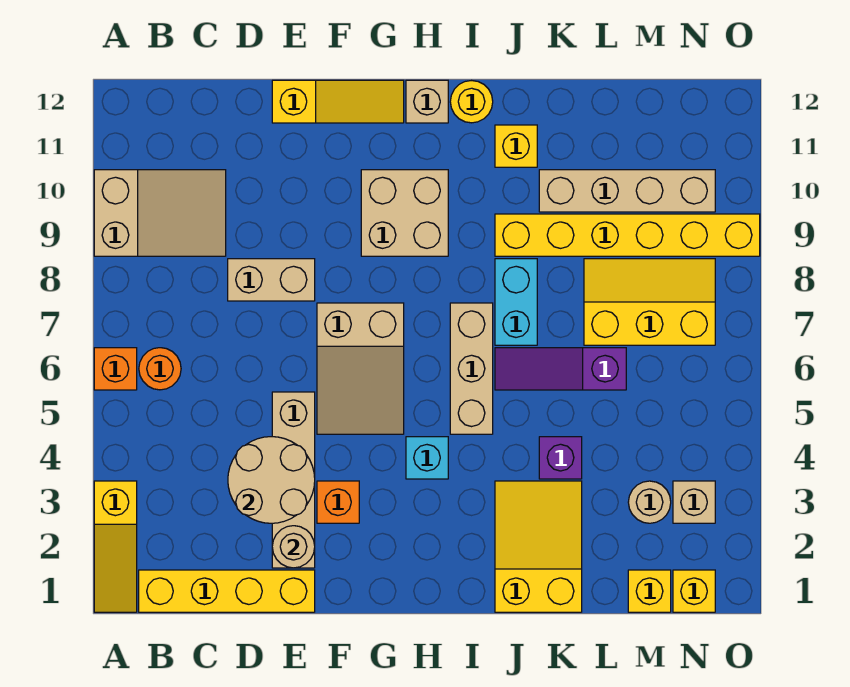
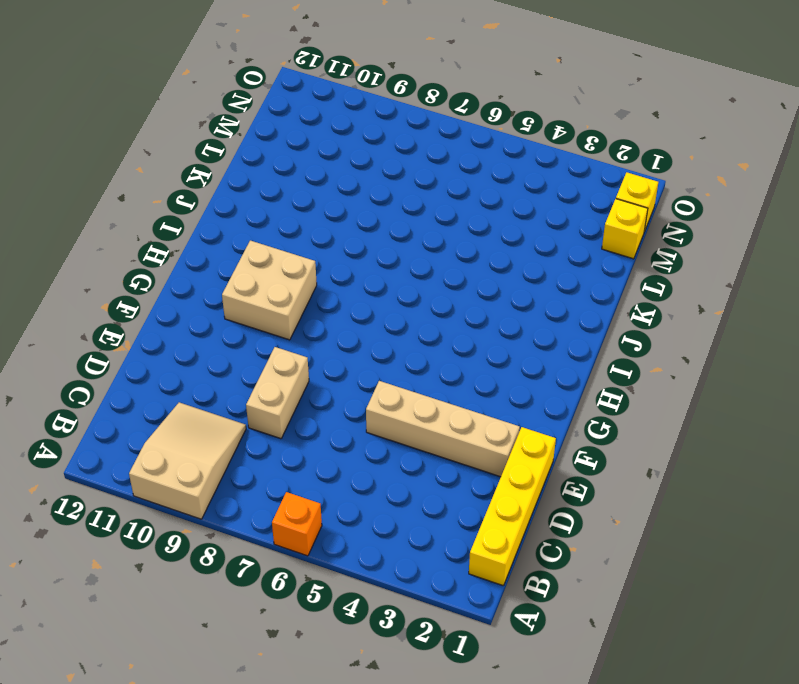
none -> yellow 1x3 slope [94,481,137,612]
none -> orange 1x1 round brick [139,348,181,390]
none -> yellow 1x3 slope [272,80,404,123]

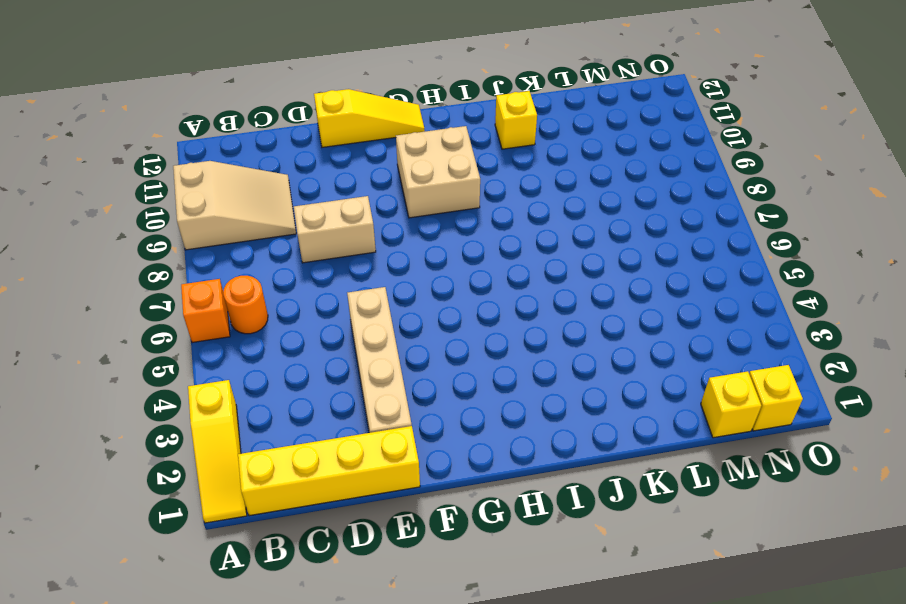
none -> orange 1x1 brick [317,481,359,523]
none -> tan 2x3 slope [317,303,404,434]
none -> cyan 1x1 brick [406,437,448,479]

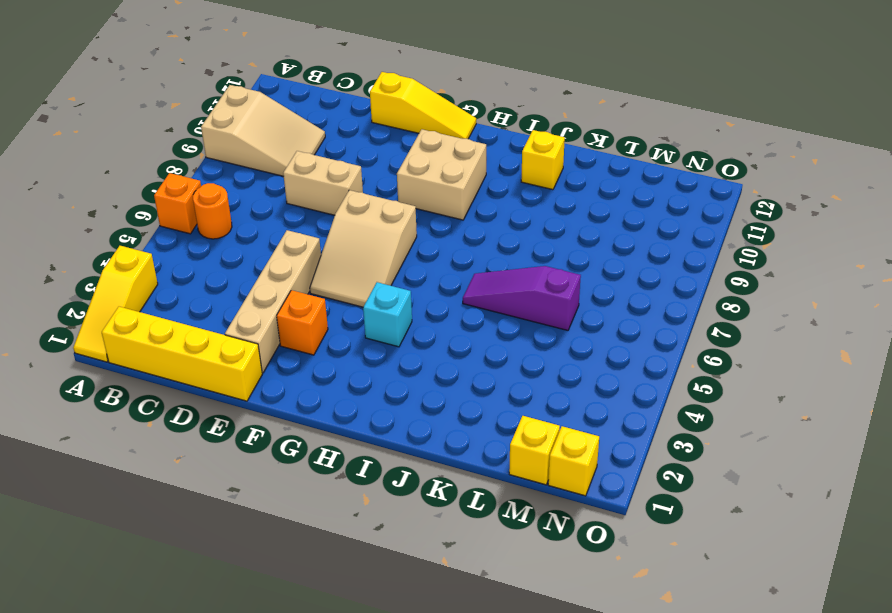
none -> tan 1x1 brick [406,80,448,123]
none -> tan 1x3 brick [450,303,493,434]
none -> yellow 1x1 round brick [450,81,493,123]

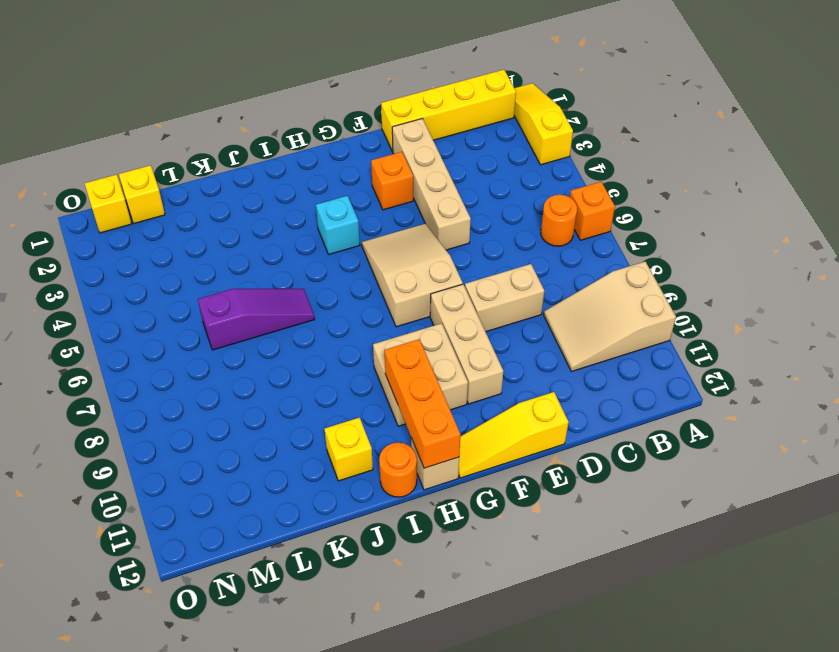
tan 1x3 brick [430,284,503,404] -> tan 1x3 brick moved to [450,303,493,434]
orange 1x3 brick [385,339,461,468] -> none
orange 1x1 round brick [379,443,417,497] -> yellow 1x1 round brick [450,81,493,123]
none -> yellow 2x3 slope [495,481,582,612]
none -> cyan 1x2 brick [495,259,537,345]
none -> yellow 1x6 brick [495,214,760,256]

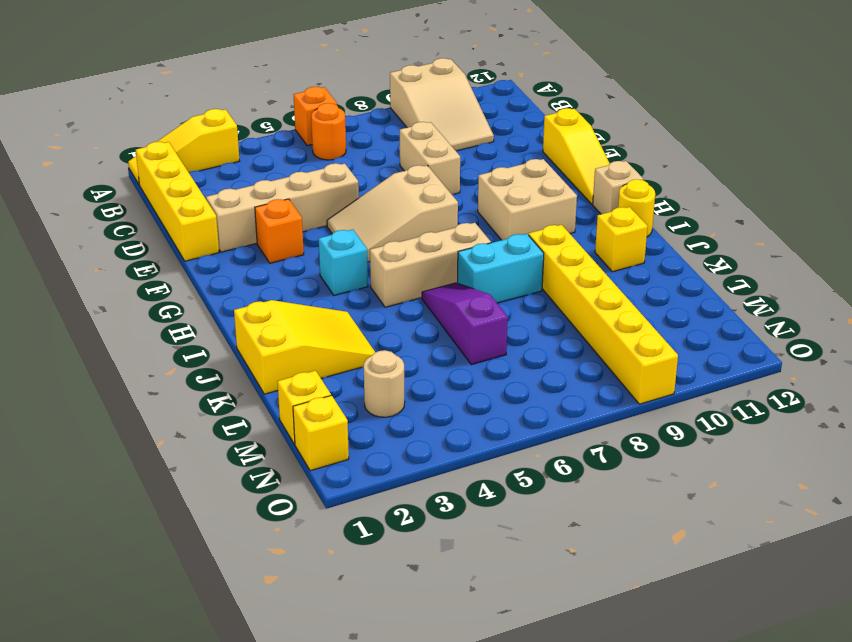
none -> purple 1x1 brick [539,437,582,479]
none -> tan 1x4 brick [539,170,715,212]
none -> yellow 2x3 slope [584,259,715,345]

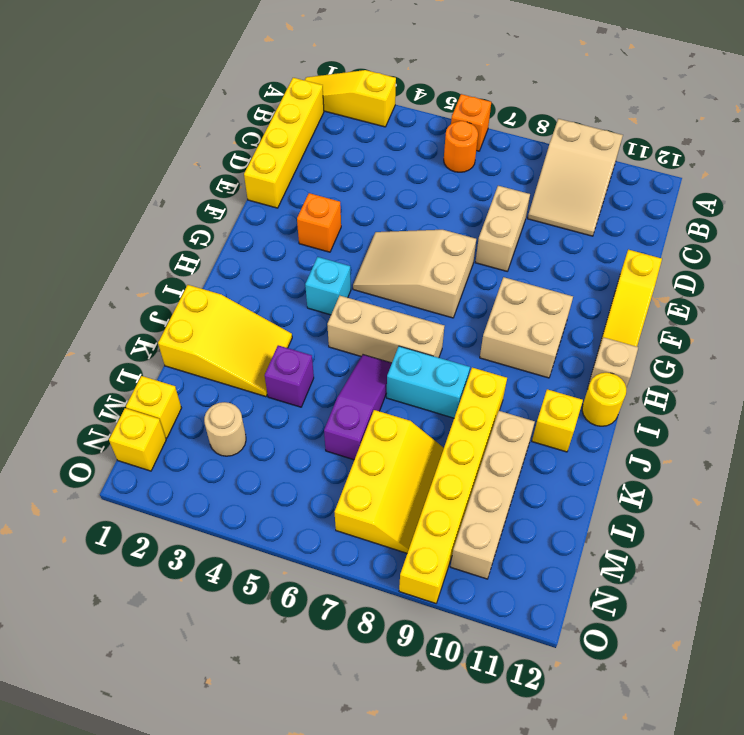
none -> tan 1x4 brick [272,392,315,568]
none -> tan 1x1 brick [673,481,715,523]
none -> tan 2x2 round brick [228,437,315,523]

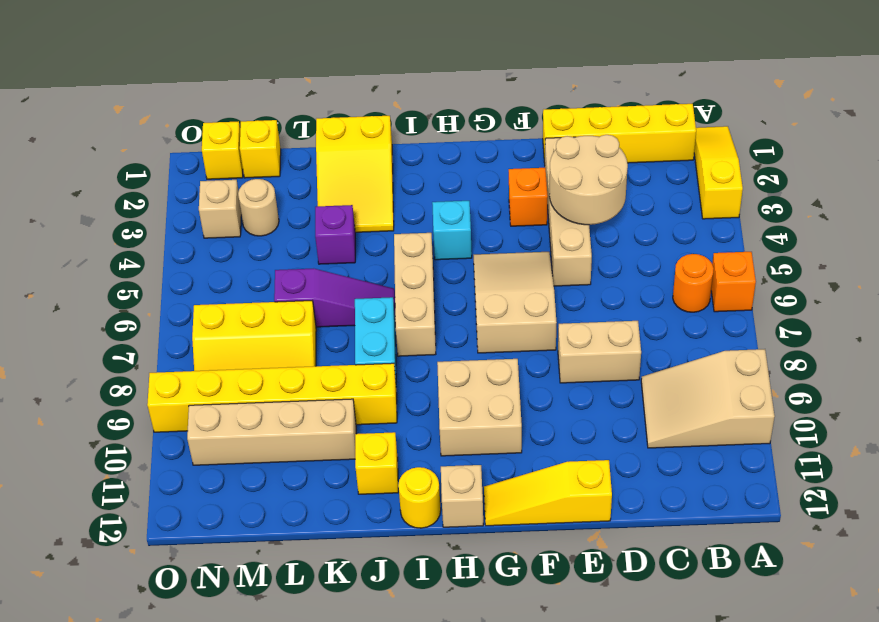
none -> tan 1x1 round brick [272,526,315,568]

